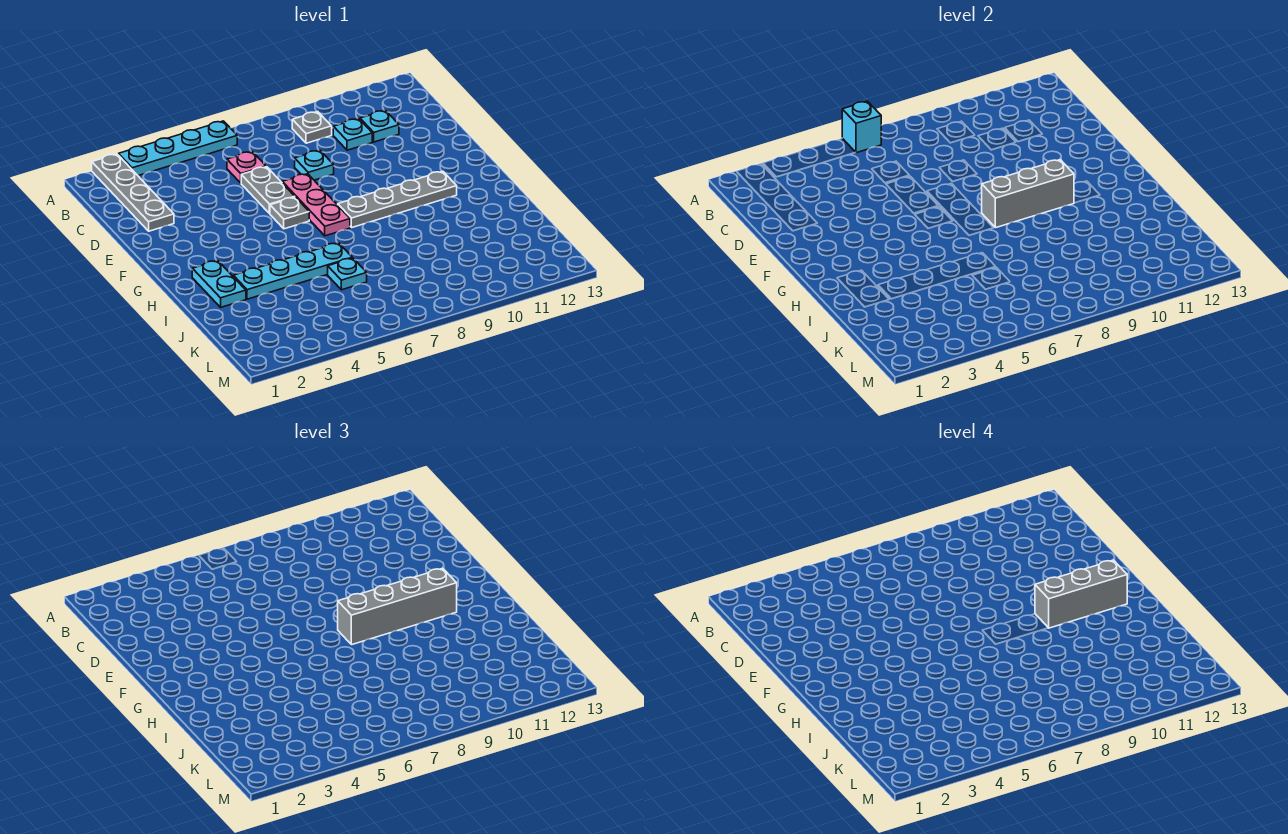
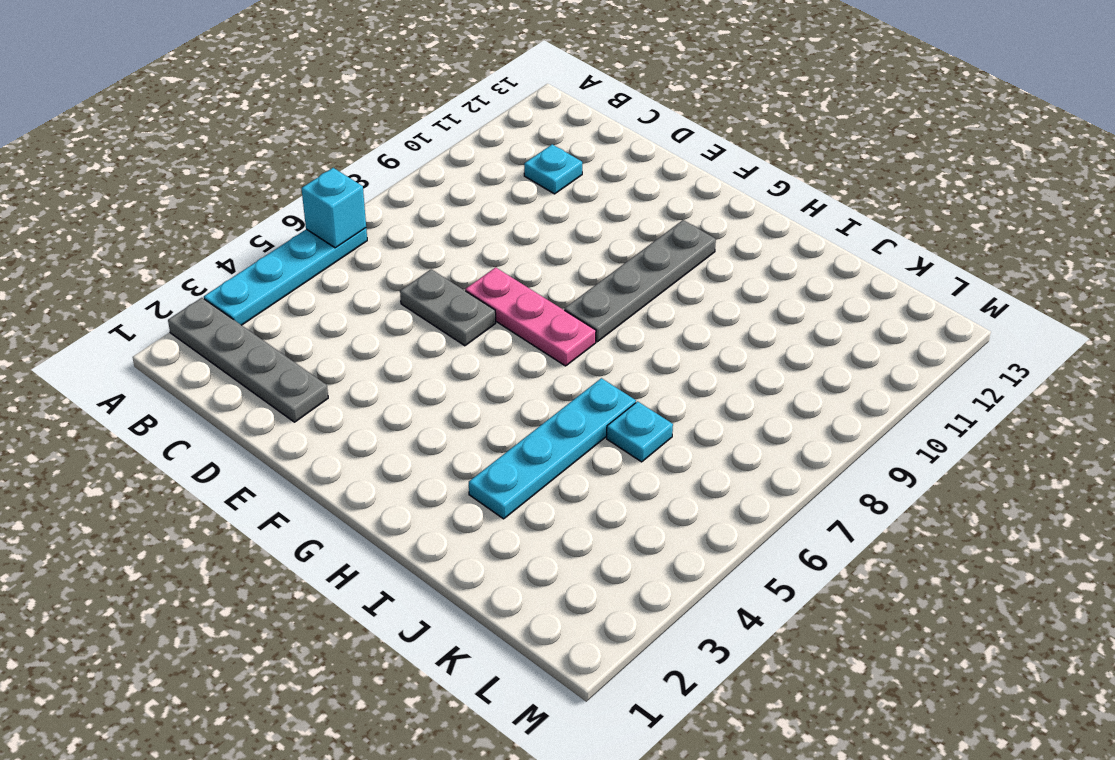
none -> grey 1x1 plate [292,112,332,143]
none -> pink 1x1 plate [227,152,266,183]
none -> cyan 1x1 plate [333,119,372,150]

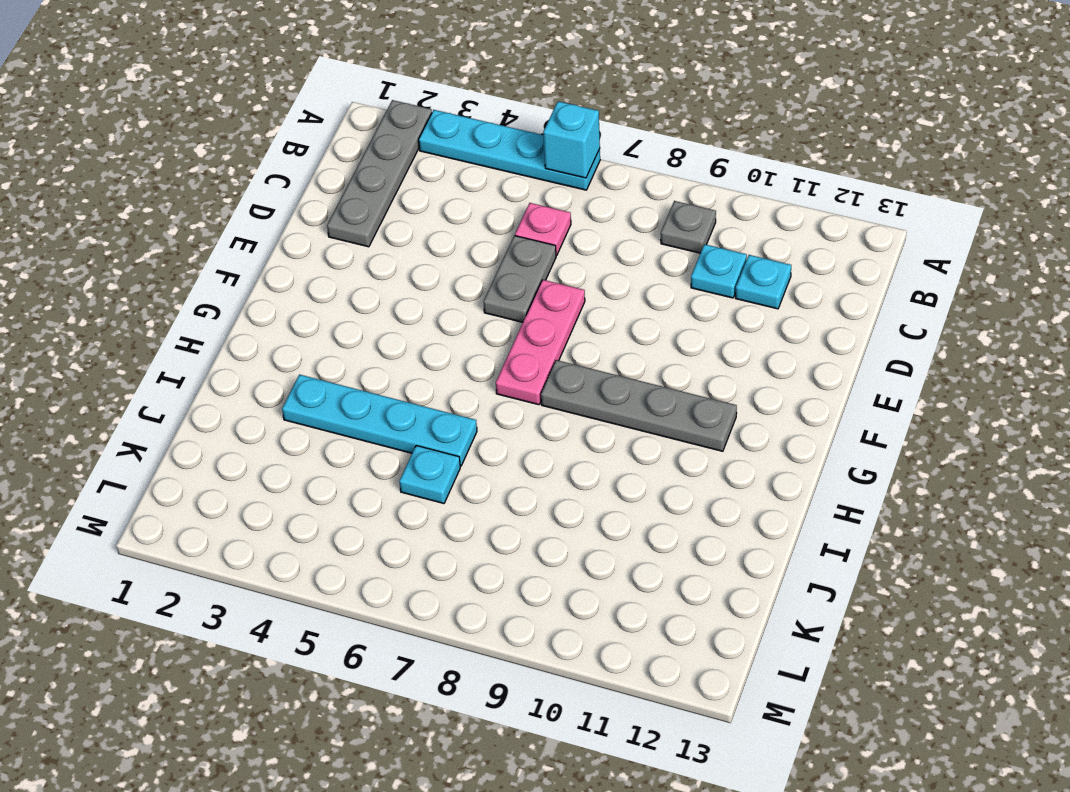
none -> cyan 1x1 plate [295,150,334,180]
none -> grey 1x1 plate [270,197,309,229]
none -> cyan 1x2 plate [192,261,246,307]

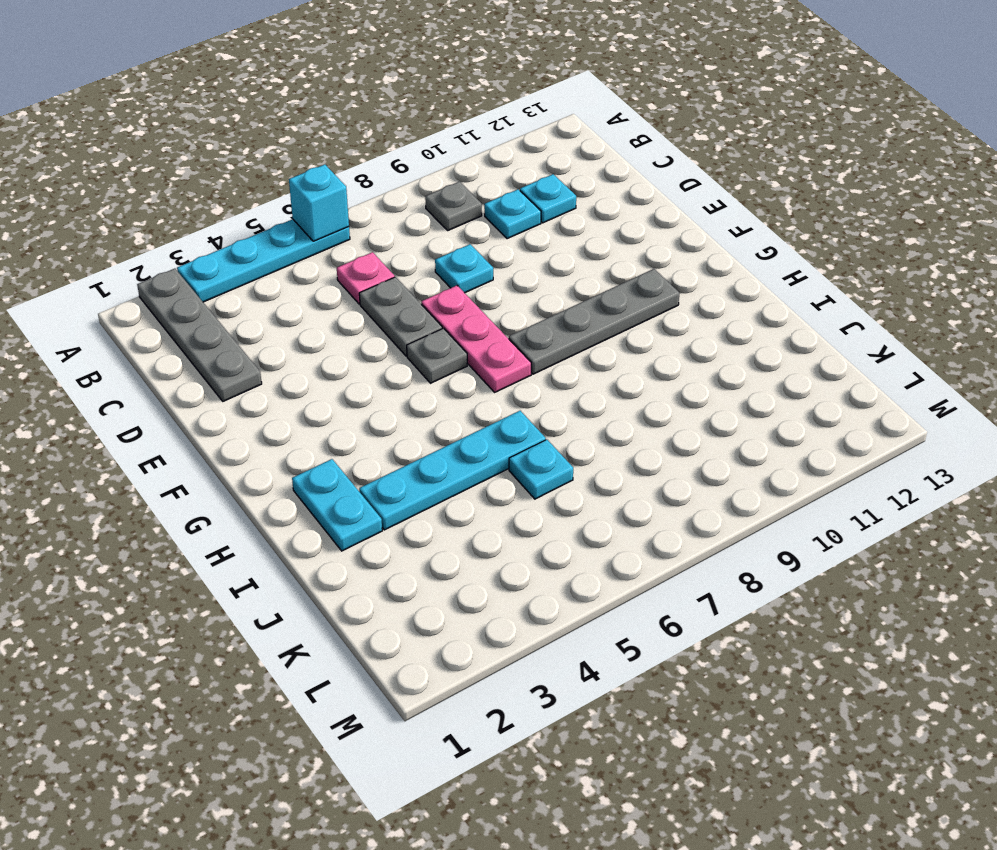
none -> grey 1x3 brick [982,160,1074,228]
none -> grey 1x4 brick [338,568,457,645]
none -> grey 1x3 brick [1035,560,1127,628]

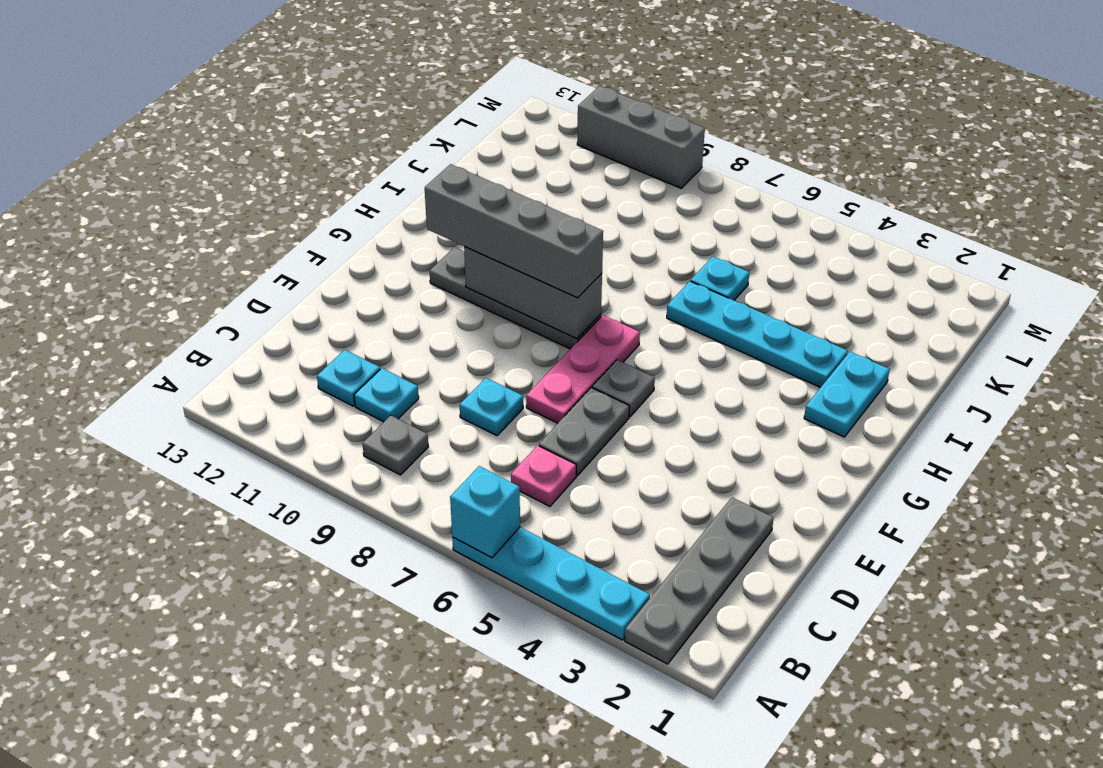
grey 1x3 brick [577,86,705,188] -> grey 1x3 brick moved to [1035,560,1127,628]

